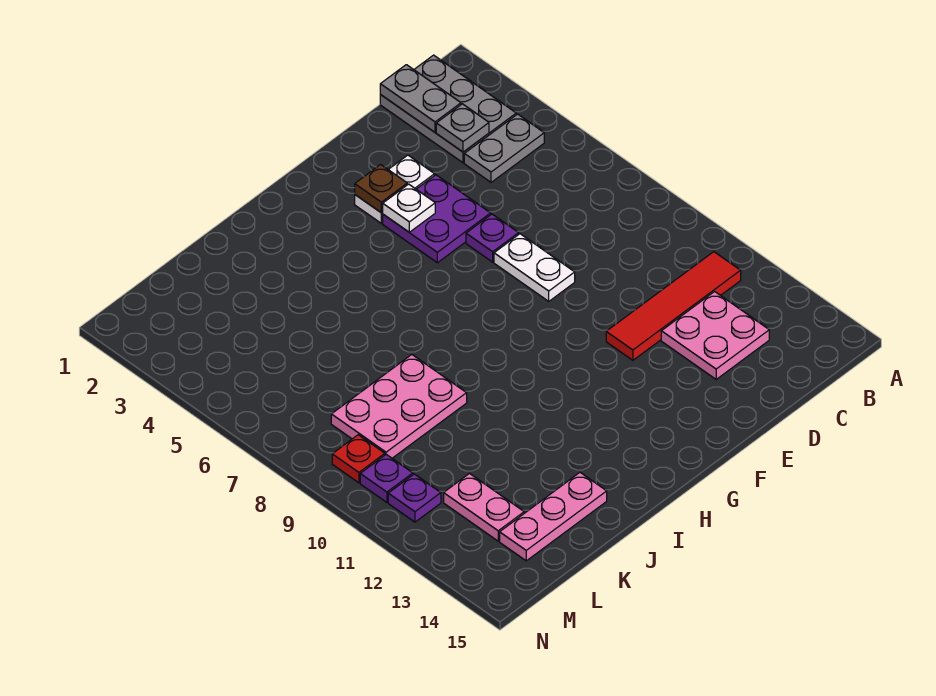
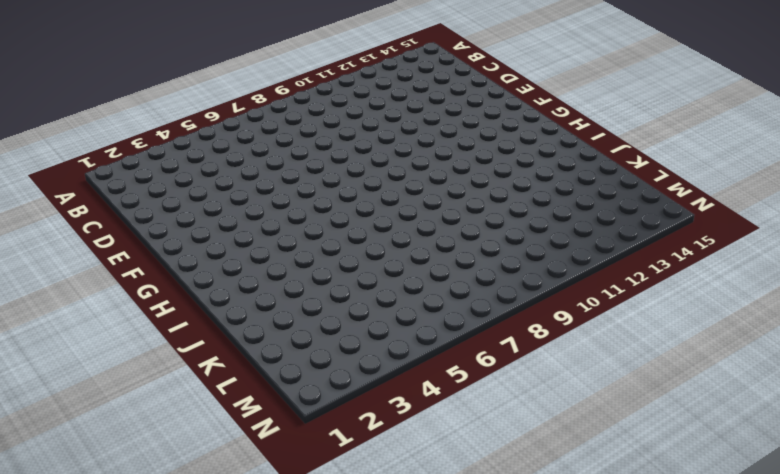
none -> grey 2x3 plate [380,55,516,163]
none -> grey 1x2 plate [464,114,544,182]
none -> red 1x4 tile [606,252,741,360]

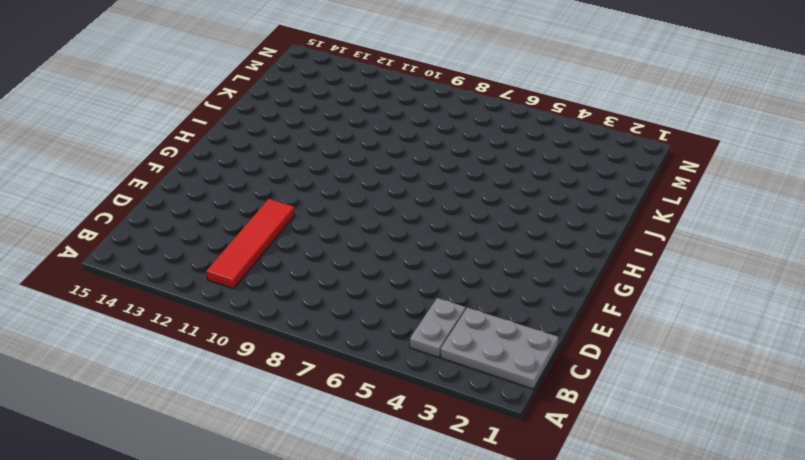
none -> pink 2x2 plate [661,292,769,379]
none -> white 1x2 plate [355,155,435,223]
none -> purple 2x2 plate [383,175,491,263]

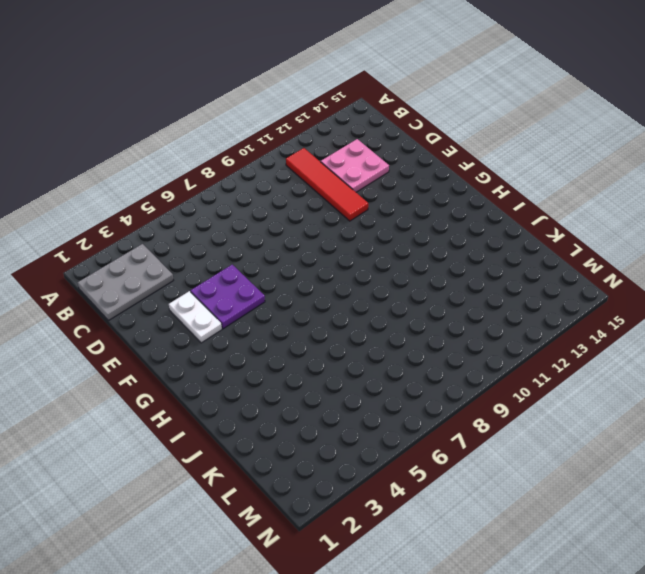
none -> grey 1x2 plate [464,114,544,182]
none -> purple 1x1 plate [466,214,519,262]
none -> white 1x2 plate [494,234,575,301]

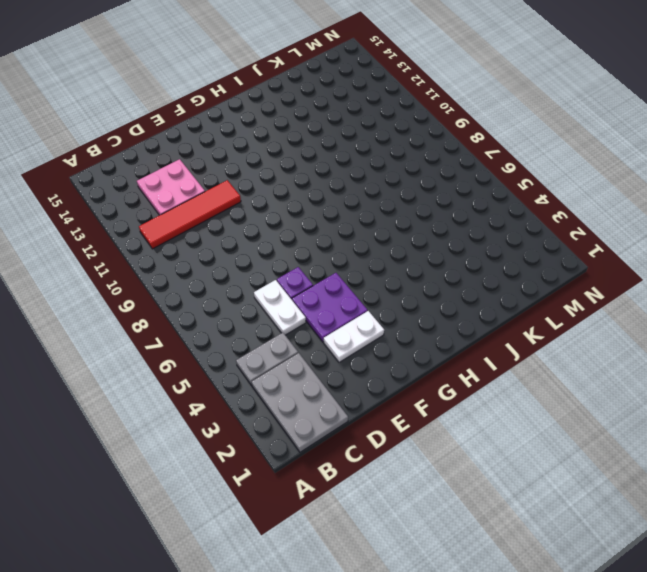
white 1x2 plate [254,280,306,335] -> white 1x2 plate moved to [494,234,575,301]
none -> pink 2x3 plate [331,355,467,458]
none -> pink 1x3 plate [500,473,607,561]
none -> pink 1x2 plate [444,474,524,541]

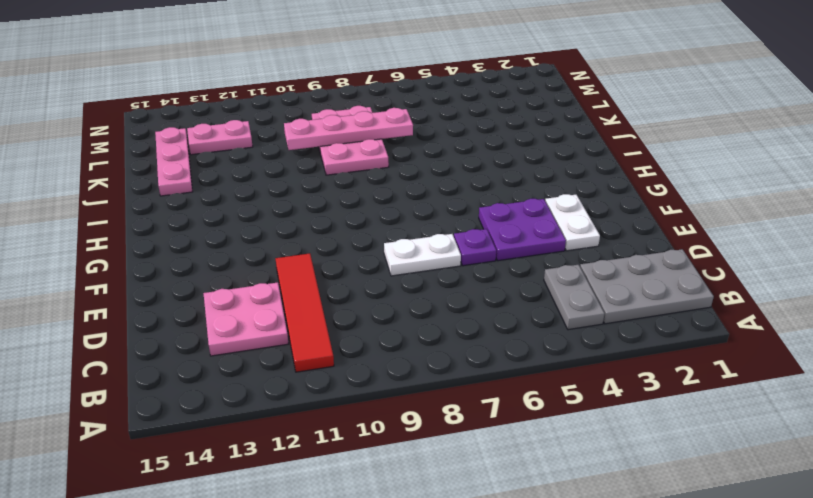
pink 1x4 plate [284,108,413,150] -> none
none -> red 1x1 plate [332,435,385,483]
none -> purple 1x1 plate [360,454,413,502]
none -> purple 1x1 plate [388,474,441,522]

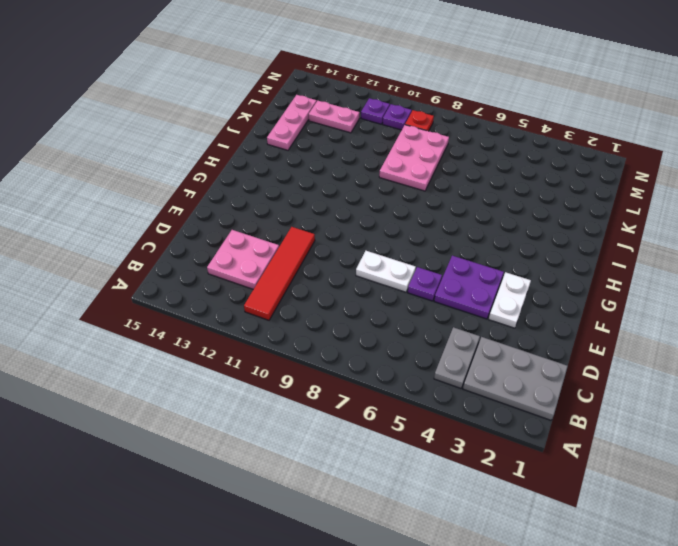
none -> grey 1x2 plate [380,65,461,132]
none -> grey 1x1 plate [436,104,489,152]
none -> brown 1x1 plate [355,165,407,213]

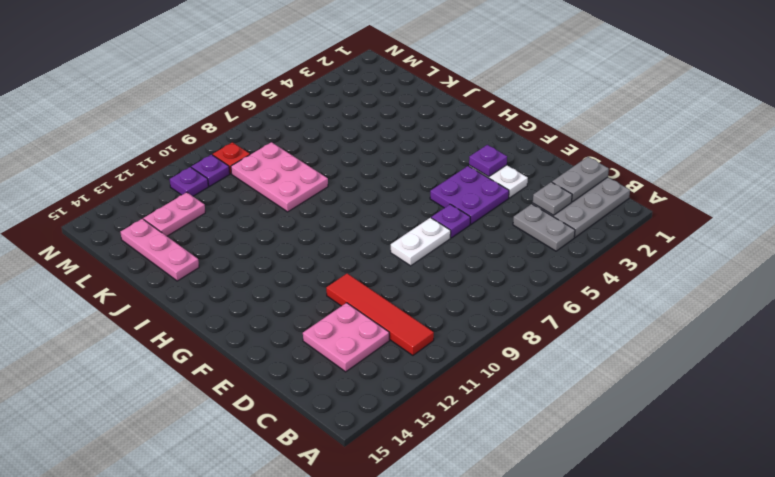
purple 1x1 plate [469,145,507,177] -> brown 1x1 plate [355,165,407,213]
none -> white 1x1 plate [383,184,435,232]

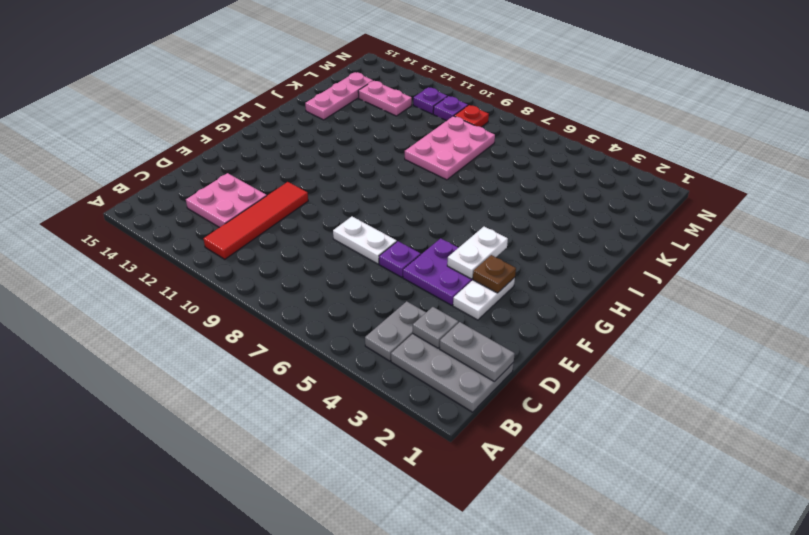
white 1x2 plate [447,227,508,279] -> white 1x1 plate [383,184,435,232]

